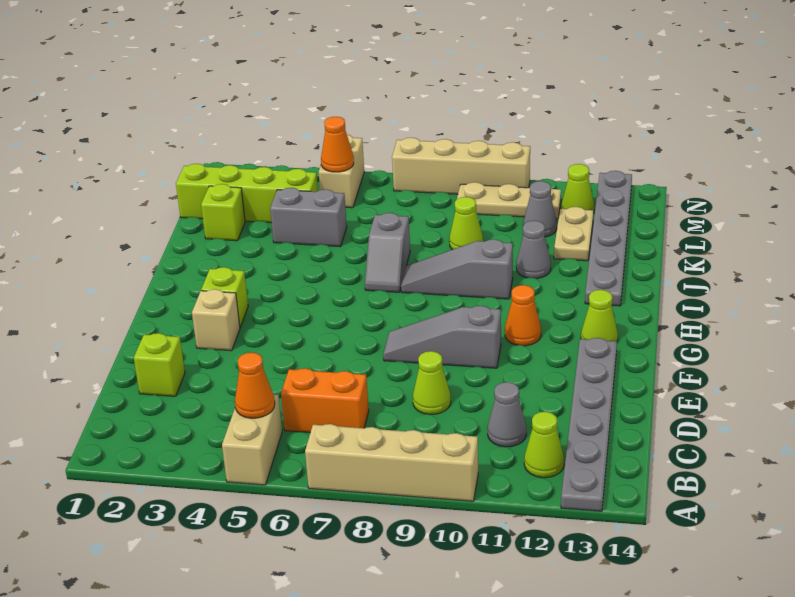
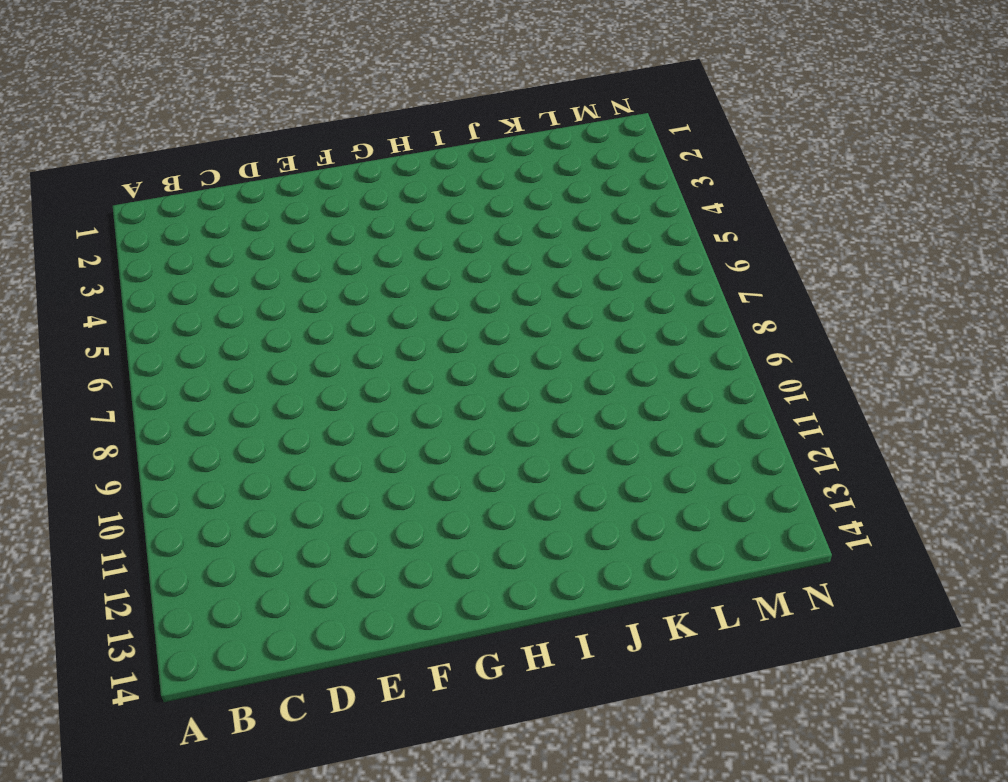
none -> tan 1x2 brick [222,394,282,485]
none -> tan 1x4 brick [305,424,478,501]
none -> grey 1x6 plate [561,338,617,511]

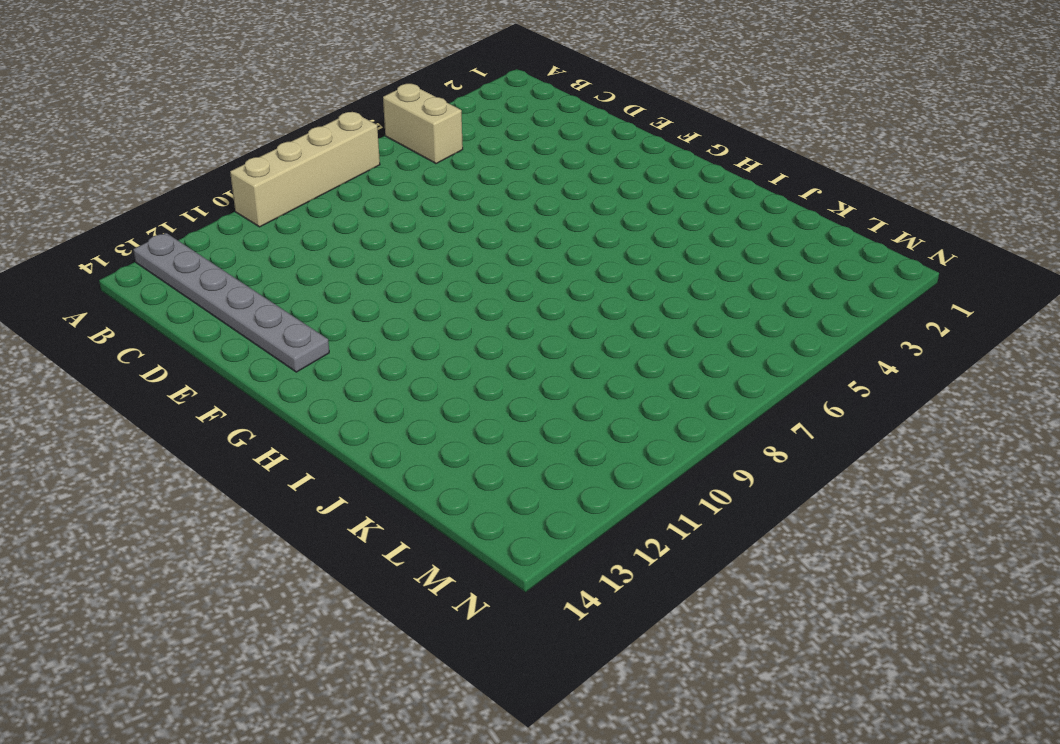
none -> lime 1x1 cone [524,412,564,478]
none -> orange 1x2 brick [281,368,369,432]
none -> grey 1x1 cone [488,382,526,447]

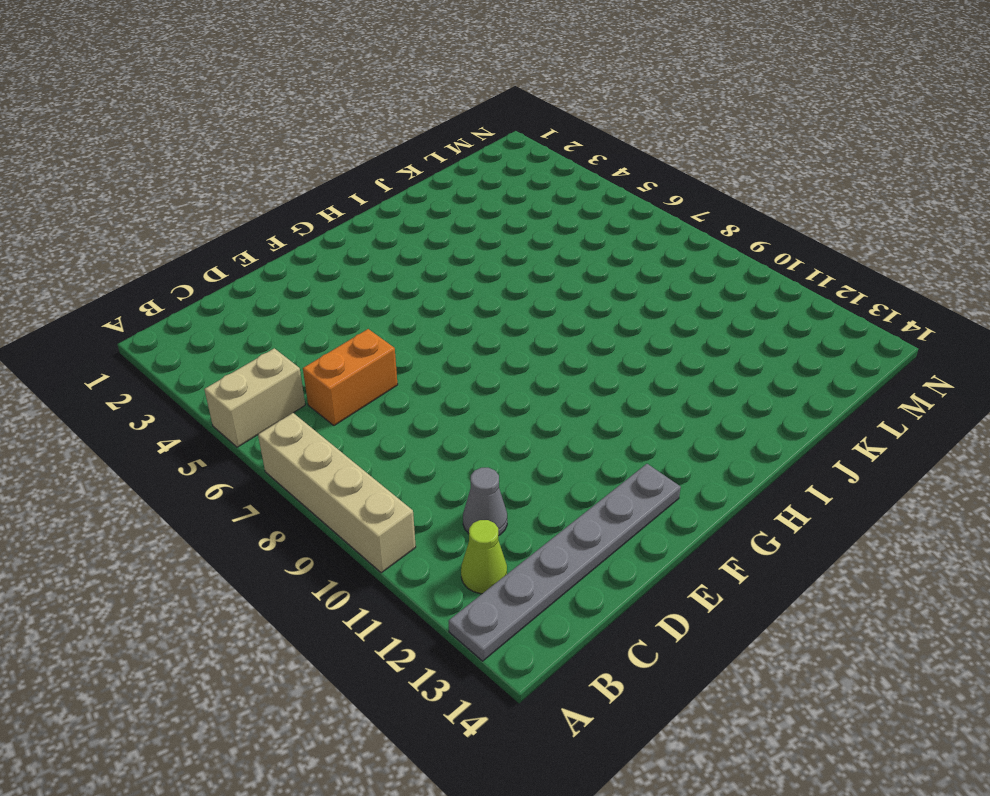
orange 1x2 brick [303,329,398,426] -> orange 1x2 brick turned to [281,368,369,432]
none -> lime 1x1 brick [134,333,185,396]
none -> lime 1x1 cone [413,351,451,414]
none -> tan 1x1 brick [192,289,240,351]

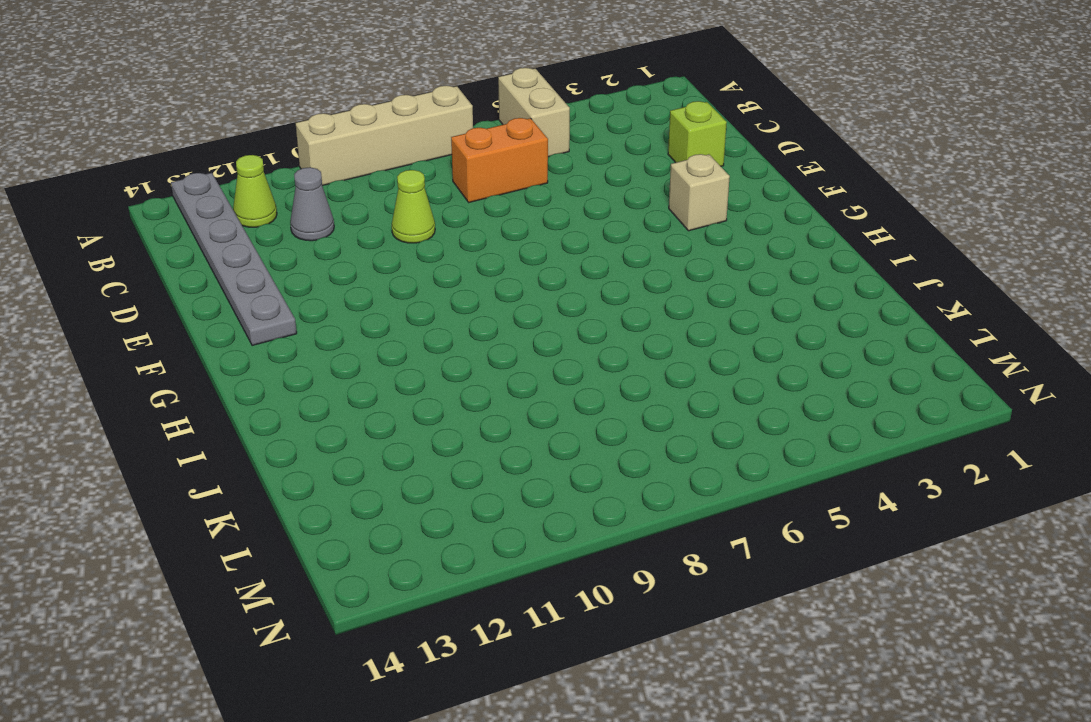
none -> grey 1x3 slope [383,306,501,368]
none -> lime 1x1 brick [201,267,248,327]
none -> orange 1x1 cone [505,285,541,346]

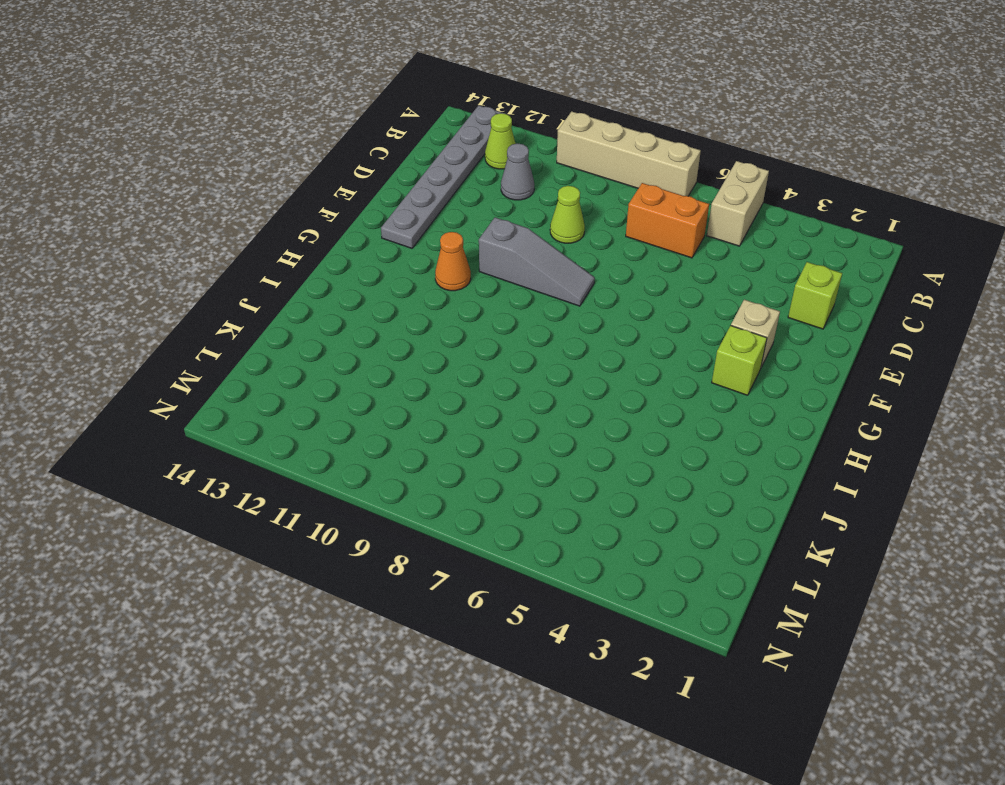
none -> lime 1x1 cone [581,290,618,341]
none -> grey 1x2 slope [365,213,410,292]
none -> grey 1x3 slope [401,239,513,299]

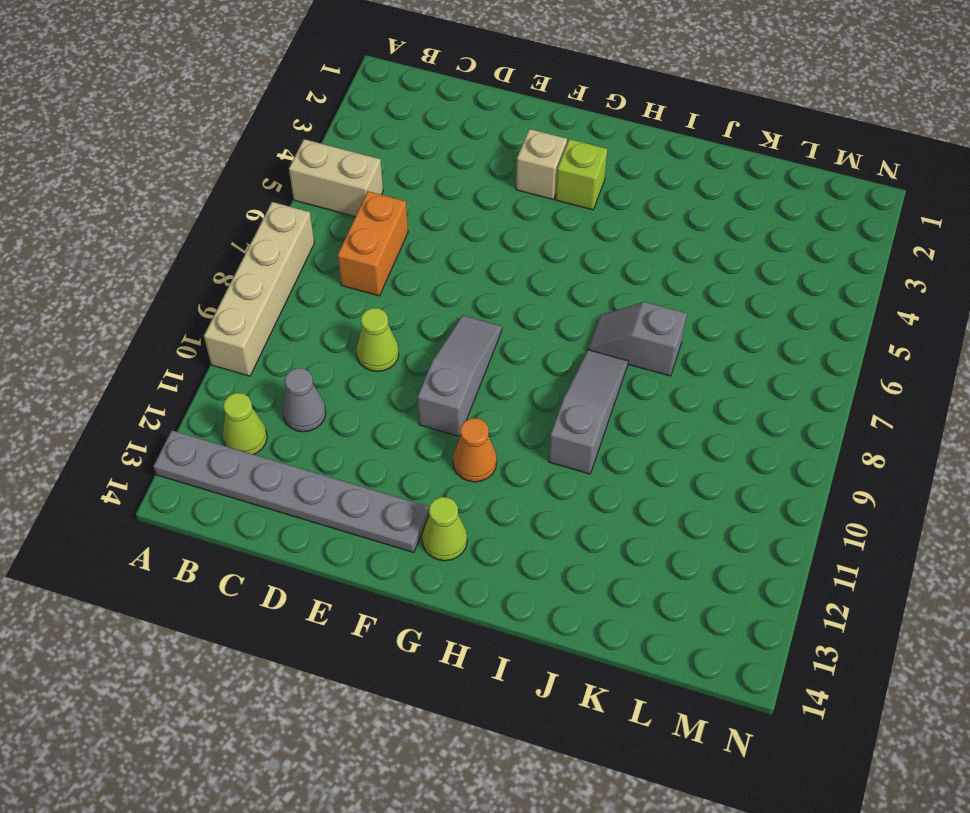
none -> lime 1x1 brick [134,333,185,396]
none -> grey 1x6 plate [585,171,632,306]
none -> grey 1x1 cone [516,221,551,279]

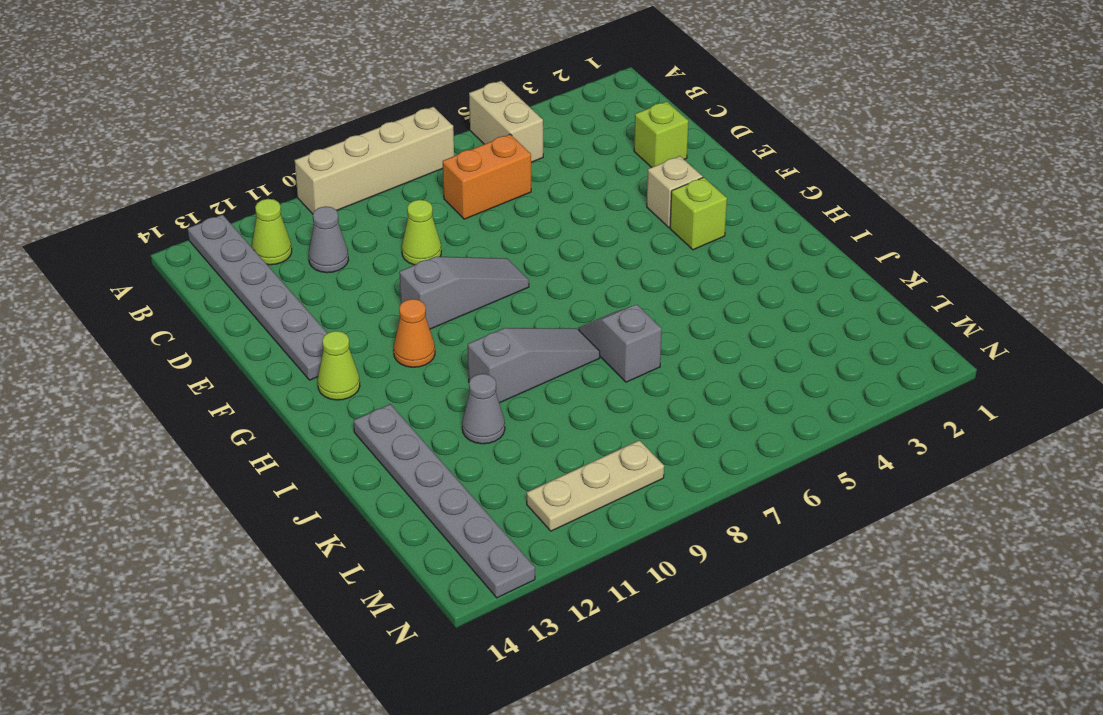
none -> lime 1x1 brick [201,184,245,241]
none -> grey 1x2 brick [270,188,347,247]
none -> lime 1x1 cone [449,197,483,250]

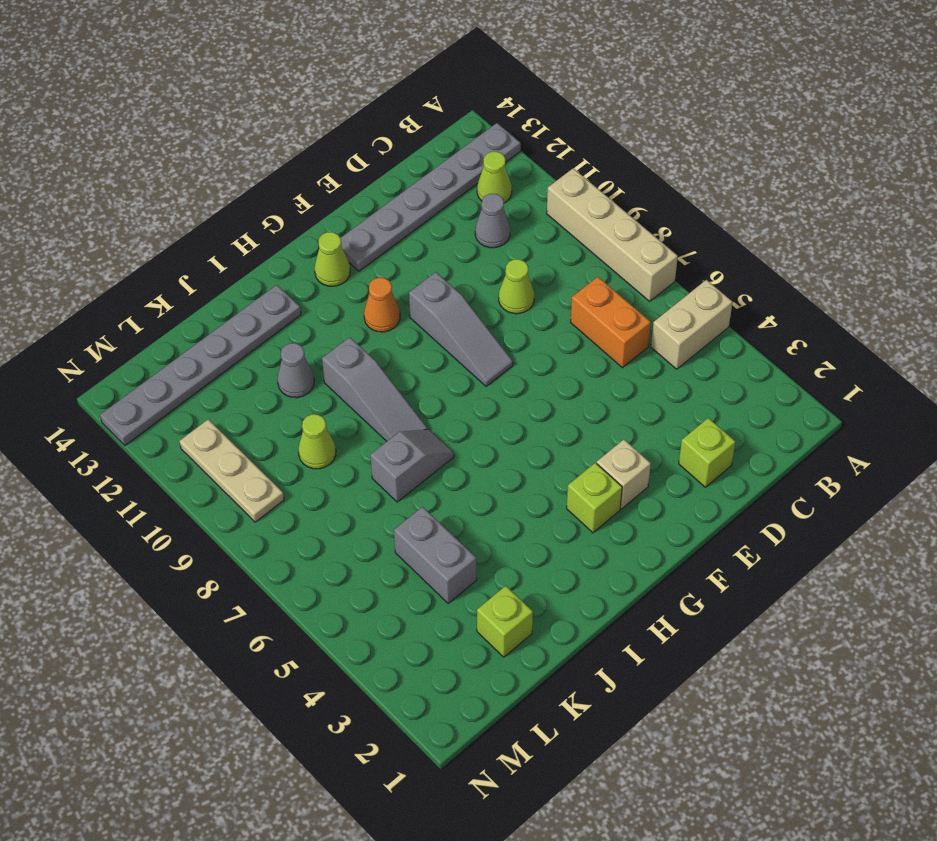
none -> tan 1x2 plate [554,207,593,261]
none -> lime 1x4 brick [176,164,318,223]
none -> grey 1x1 cone [523,181,557,237]

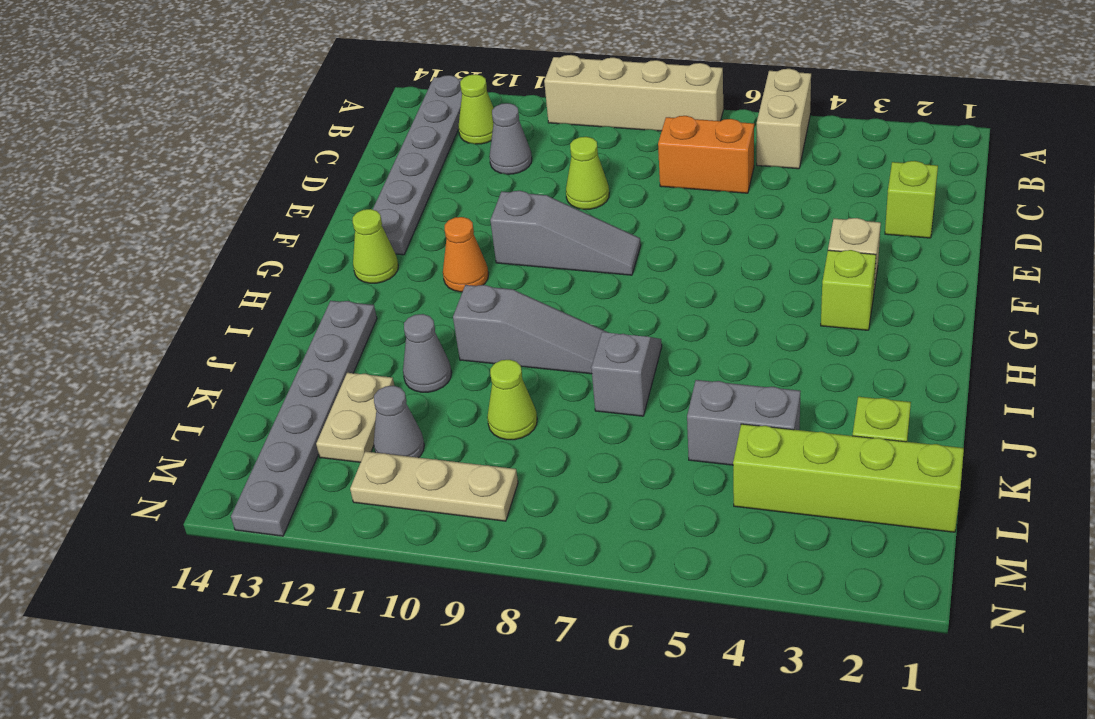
none -> tan 1x2 brick [319,135,364,208]
none -> lime 1x1 cone [561,164,594,213]
none -> tan 1x4 brick [392,138,530,194]

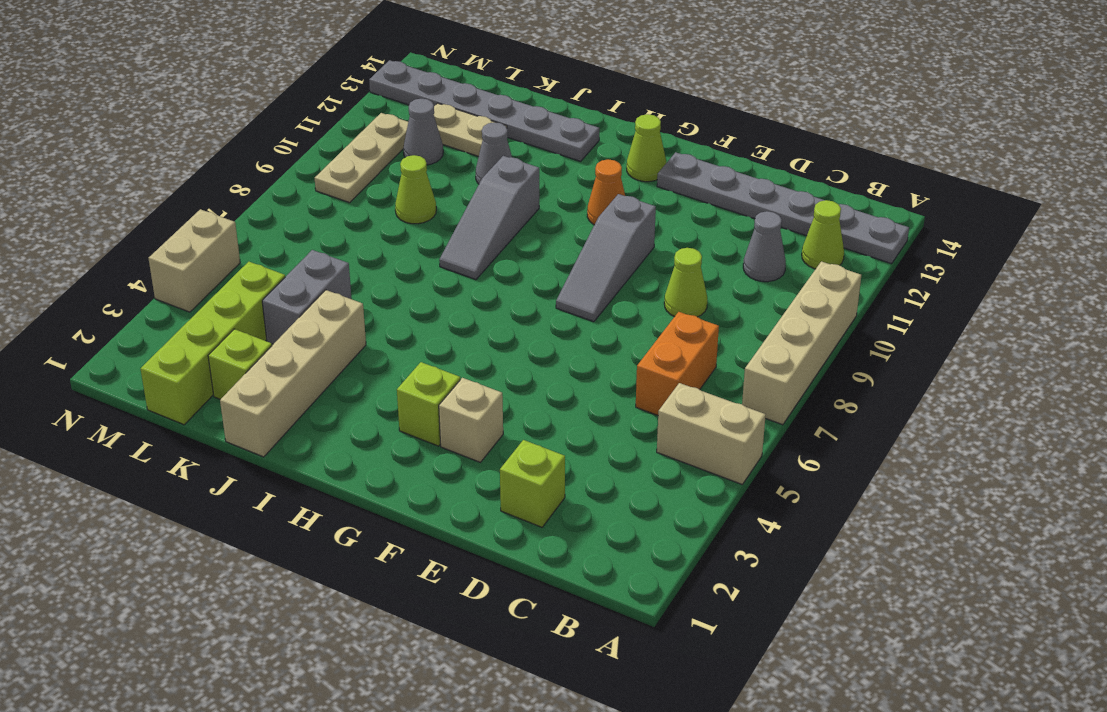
tan 1x4 brick [220,290,366,457] -> tan 1x4 brick moved to [392,138,530,194]
tan 1x2 brick [149,209,240,312] -> tan 1x2 brick turned to [319,135,364,208]
none -> grey 1x2 slope [365,213,410,292]
none -> lime 1x1 cone [561,164,594,213]
none -> orange 1x1 cone [235,352,275,418]

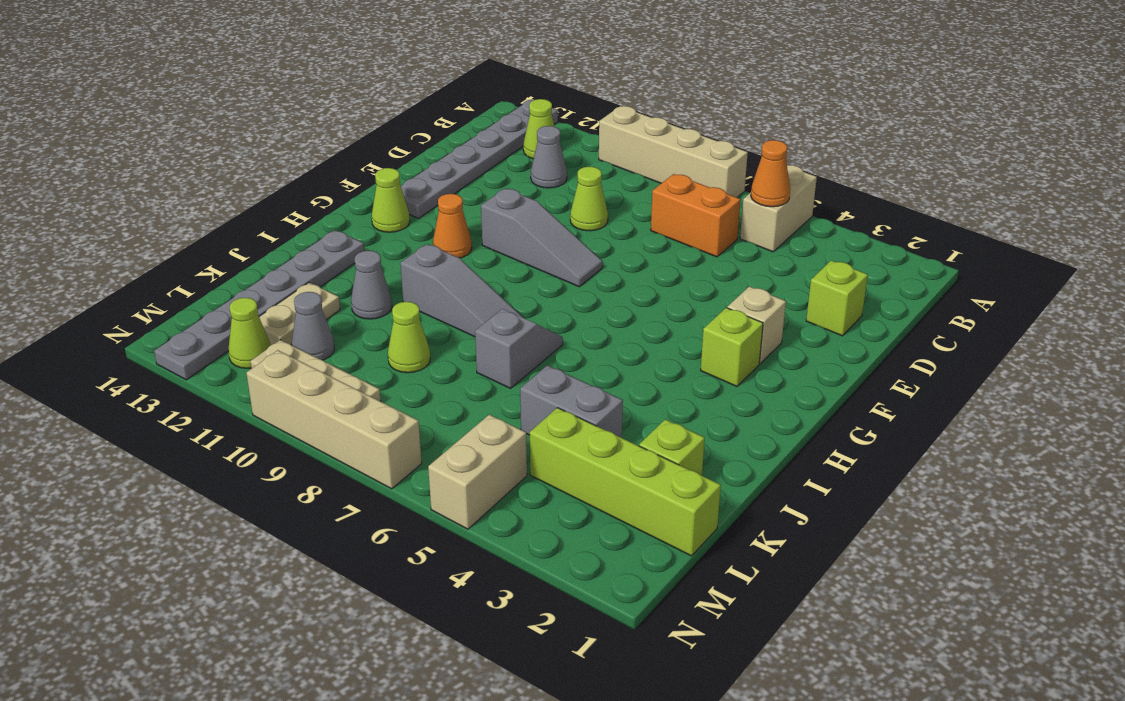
none -> orange 1x1 cone [321,117,354,172]

